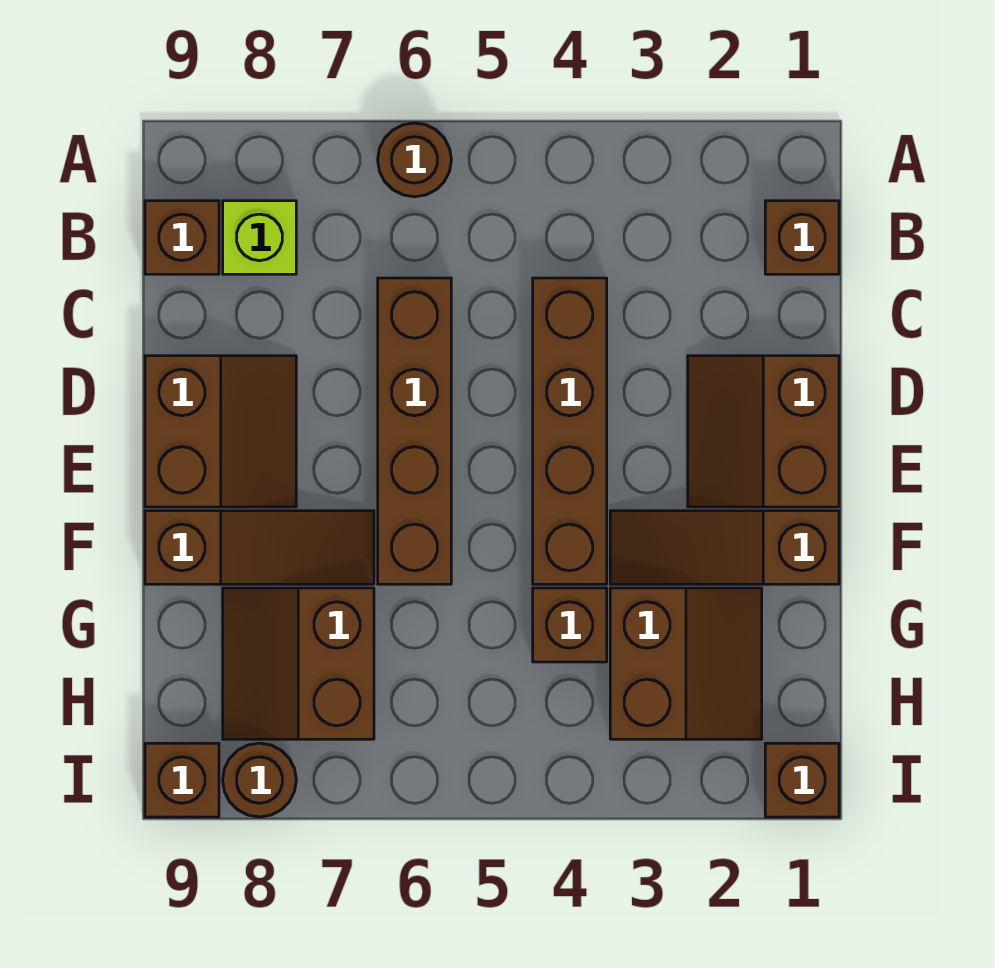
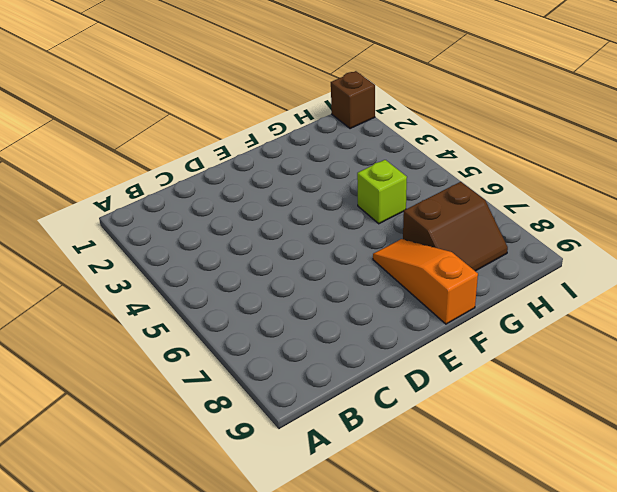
orange 1x3 slope [373,239,478,324] -> brown 1x3 slope [145,511,374,584]
lime 1x1 brick [357,160,407,224] -> lime 1x1 brick moved to [223,201,296,274]
none -> brown 1x1 round brick [378,123,451,197]
none -> brown 1x1 brick [765,201,839,274]
none -> brown 1x1 brick [145,201,219,274]

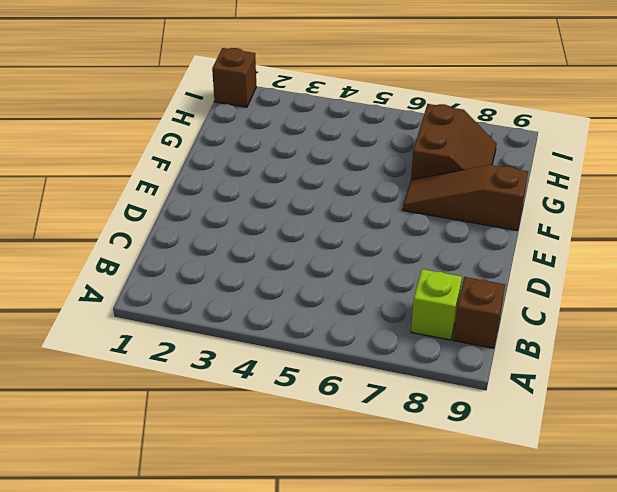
none -> brown 1x1 round brick [378,123,451,197]
none -> brown 1x1 brick [765,201,839,274]
none -> brown 1x4 brick [533,278,607,584]

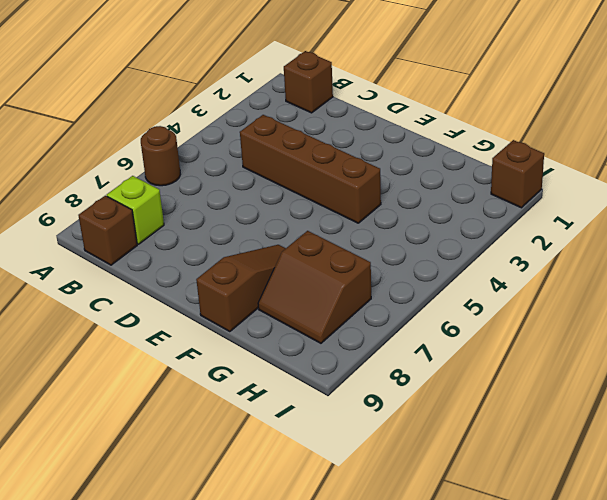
none -> brown 1x4 brick [378,278,451,584]
none -> brown 2x2 slope [688,356,839,507]
none -> brown 2x2 slope [145,356,296,507]

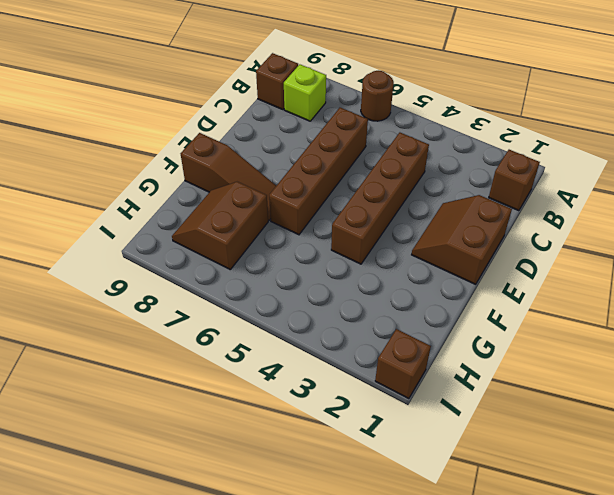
none -> brown 2x2 slope [145,356,296,507]
none -> brown 1x3 slope [610,511,839,584]
none -> brown 2x2 slope [610,588,762,739]

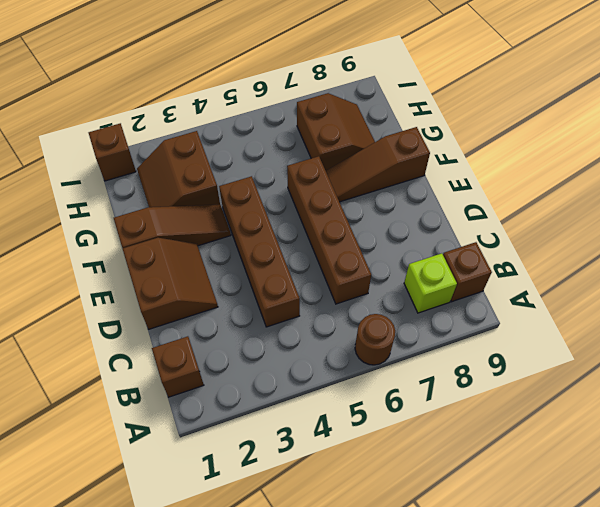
none -> brown 2x2 slope [145,356,296,507]
none -> brown 1x1 brick [533,588,607,662]
none -> brown 1x1 round brick [223,743,296,817]

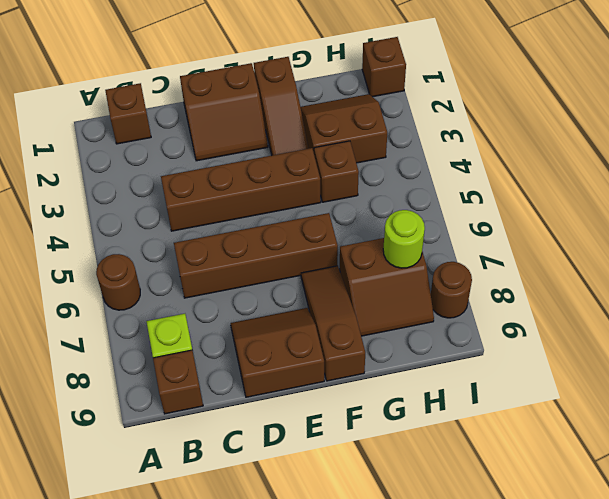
lime 1x1 round brick [383,210,425,268] -> none
none -> brown 1x1 brick [145,743,219,817]

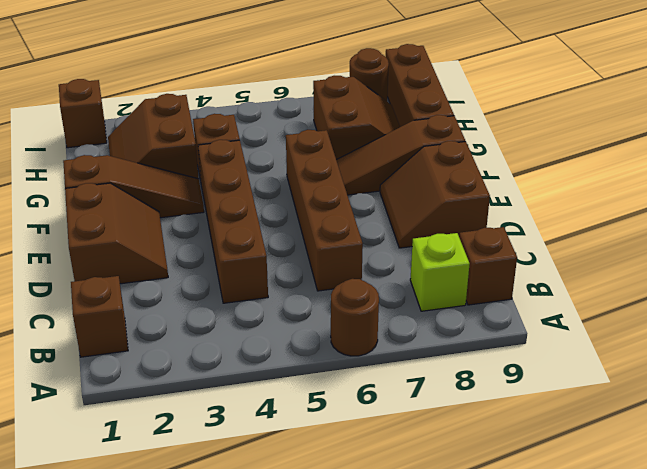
brown 1x3 brick [386,44,454,127] -> brown 1x1 brick [145,743,219,817]

